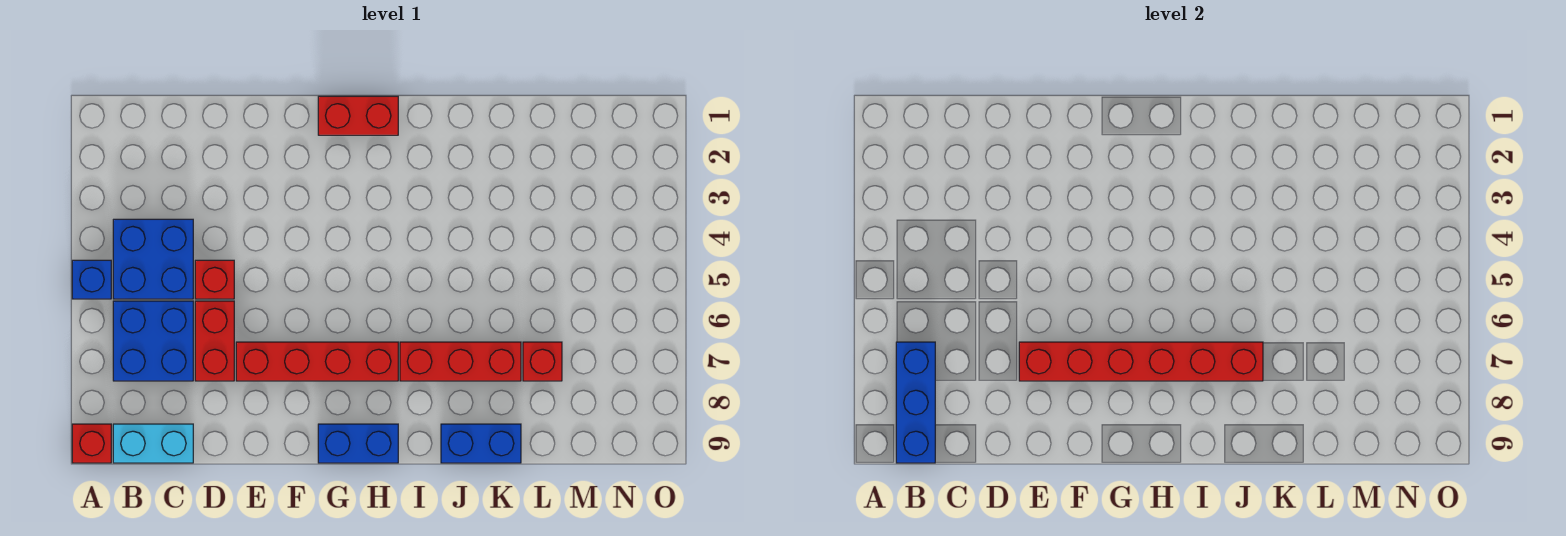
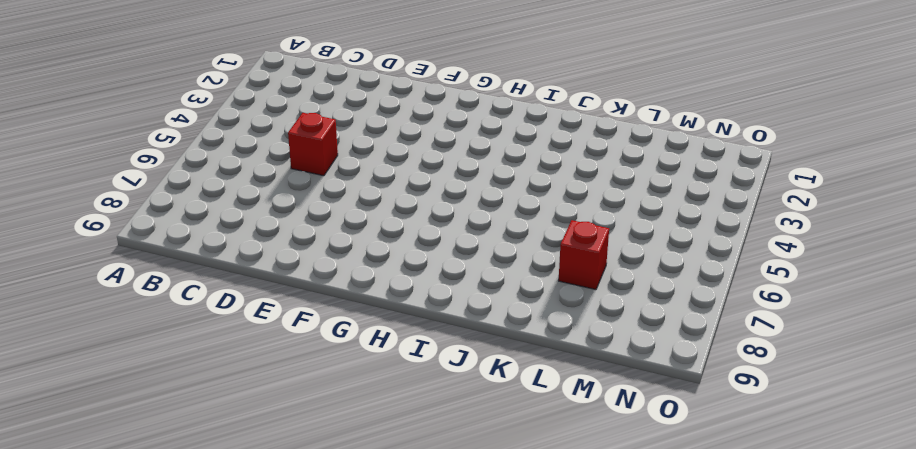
none -> blue 1x1 brick [72,260,111,299]
none -> red 1x1 brick [72,424,111,463]
none -> blue 2x2 brick [113,219,193,299]

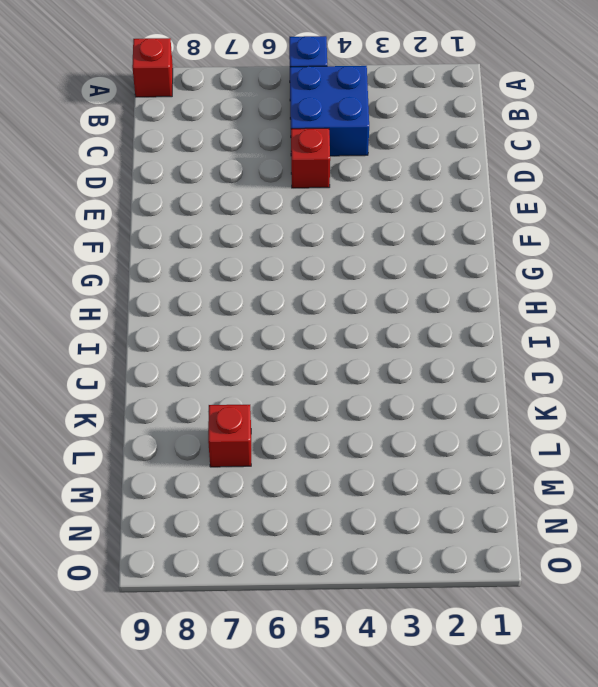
none -> blue 2x2 brick [113,301,193,381]
none -> cyan 1x2 brick [113,424,193,463]
none -> red 1x2 brick [195,301,234,381]

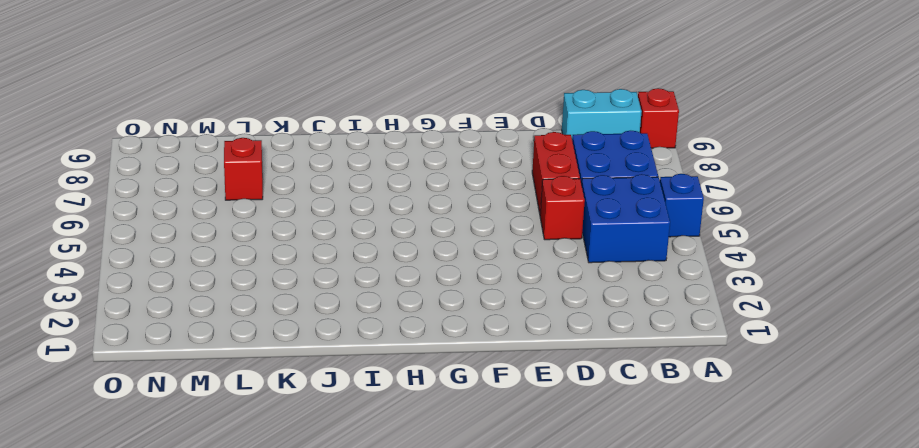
none -> red 1x4 brick [236,342,398,381]
none -> red 1x2 brick [318,96,398,135]
none -> blue 1x2 brick [318,424,398,463]

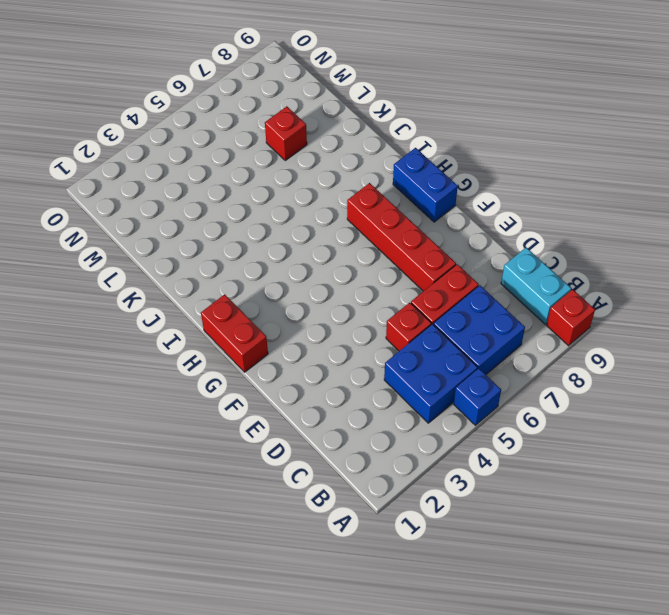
none -> red 1x3 brick [400,342,521,381]
none -> blue 1x2 brick [441,424,521,463]
none -> blue 1x3 brick [896,342,935,463]

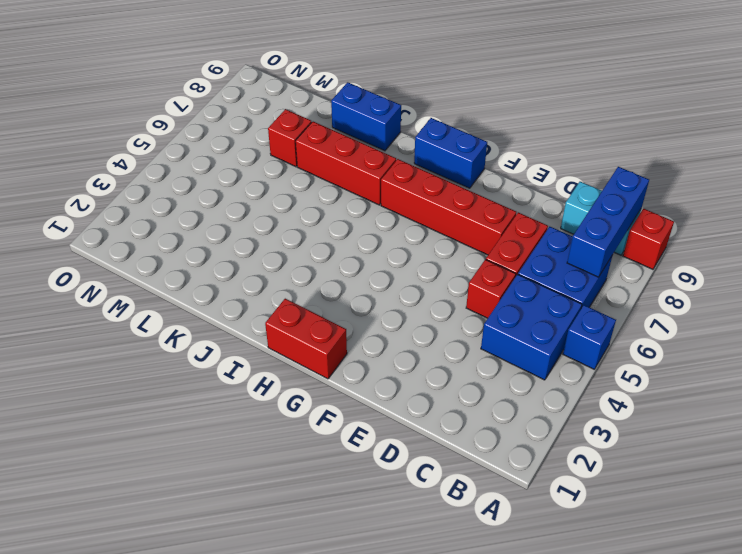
none -> red 1x6 brick [1019,342,1263,381]

